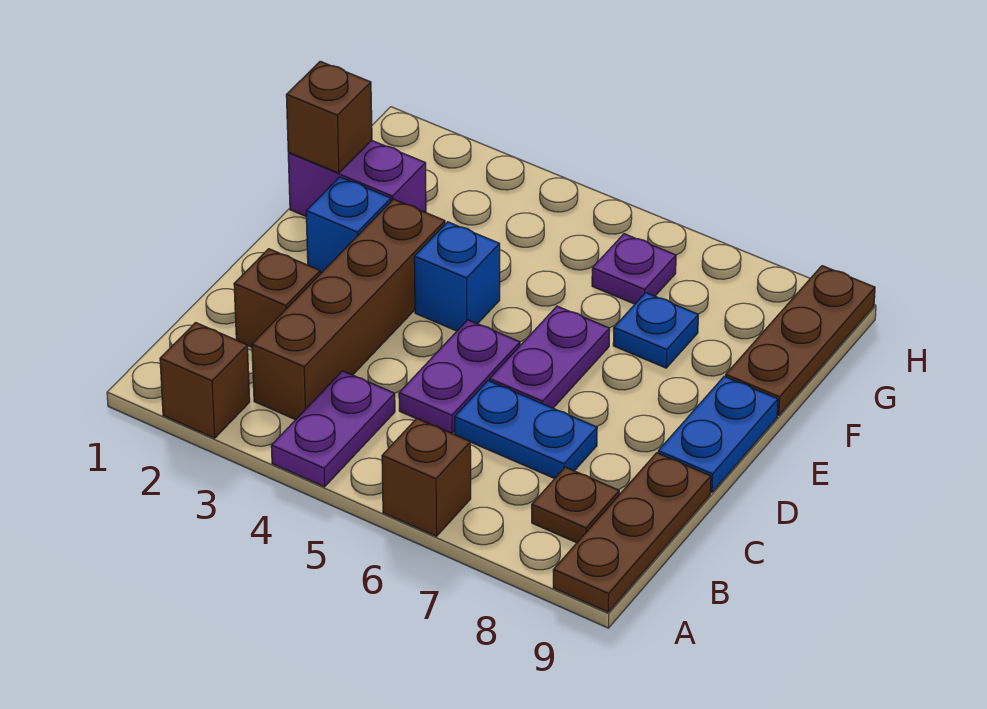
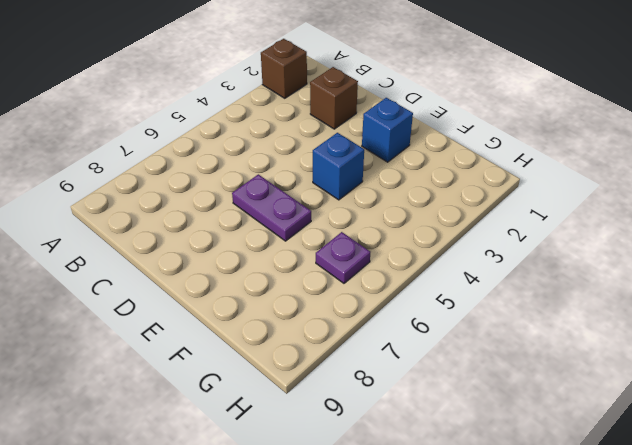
none -> purple 1x2 plate [271,371,395,487]
none -> brown 1x1 brick [382,418,471,536]
none -> brown 1x3 plate [553,453,711,612]

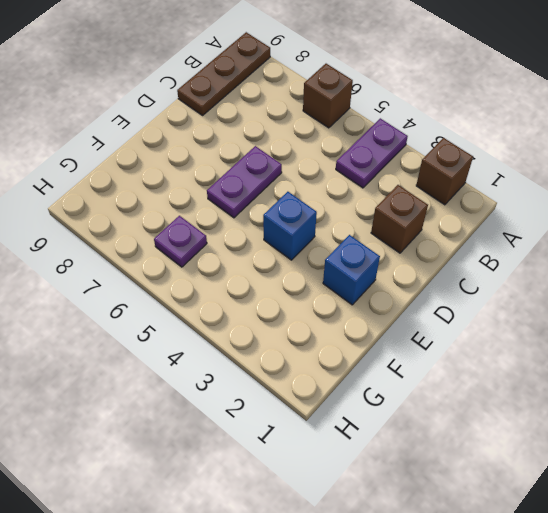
none -> brown 1x4 brick [252,199,445,420]
none -> brown 1x1 plate [532,467,619,543]
none -> purple 1x2 plate [399,320,520,434]

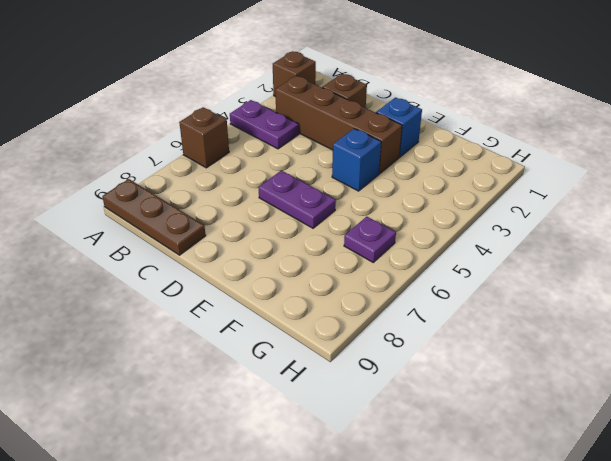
none -> brown 1x1 plate [532,467,619,543]
none -> purple 1x2 plate [399,320,520,434]
none -> blue 1x2 plate [455,381,597,479]

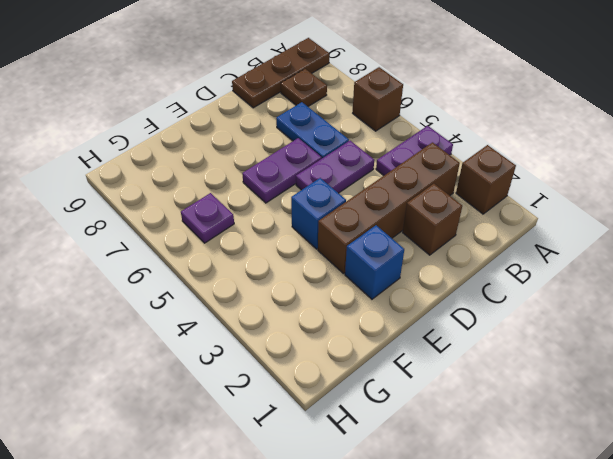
none -> blue 1x2 plate [658,376,778,492]
none -> purple 1x2 brick [288,140,426,216]
none -> blue 1x1 plate [613,293,698,368]

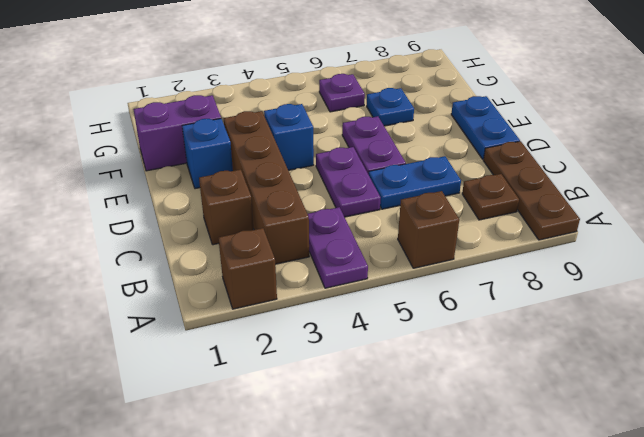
none -> brown 1x3 plate [726,266,875,415]
none -> brown 1x1 brick [286,61,372,173]

